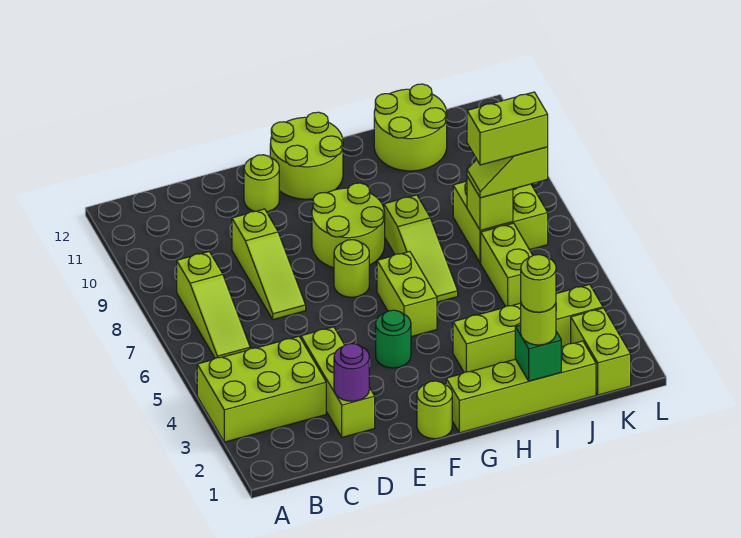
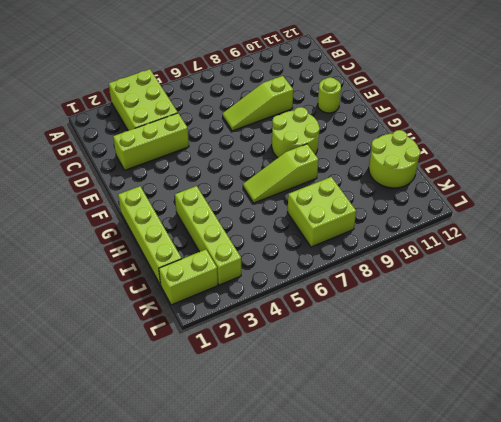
none -> lime 1x3 slope [177,252,250,358]
none -> lime 1x1 round brick [417,381,452,439]
none -> green 1x1 round brick [376,310,411,368]

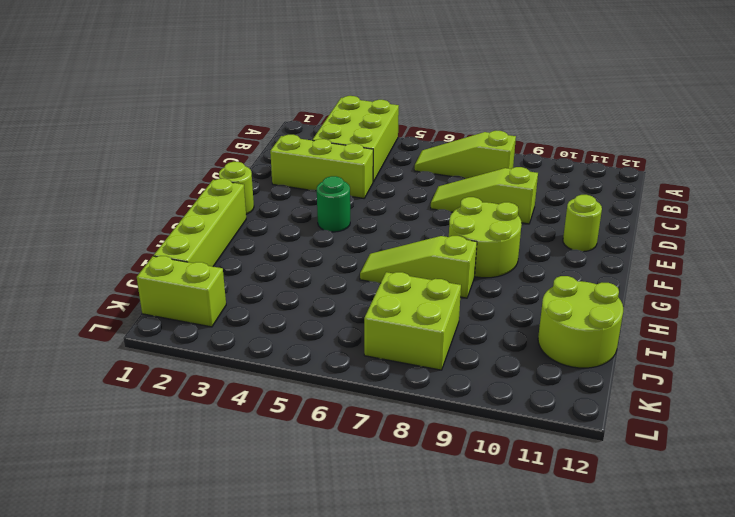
none -> lime 1x1 round brick [334,240,369,297]
none -> lime 2x2 round brick [270,112,343,199]
none -> lime 1x2 brick [377,251,437,337]

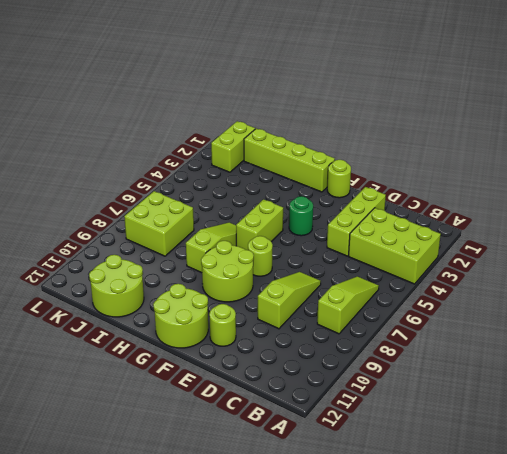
none -> lime 1x4 brick [453,284,603,372]
none -> lime 1x2 brick [481,223,533,306]
none -> purple 1x1 round brick [334,344,369,401]

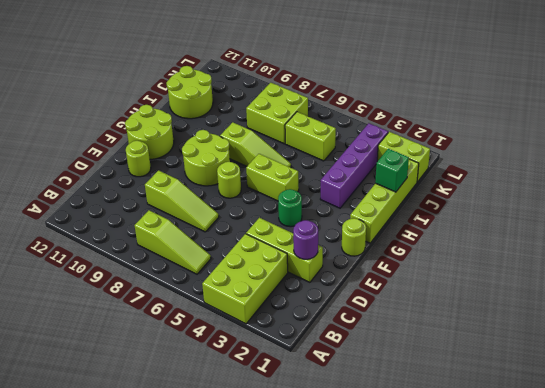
purple 1x4 brick [320,123,388,208] -> lime 1x4 brick [453,284,603,372]
none -> lime 1x1 brick [467,177,513,231]
none -> lime 1x1 round brick [521,303,556,345]
none -> lime 1x2 slope [467,147,548,198]

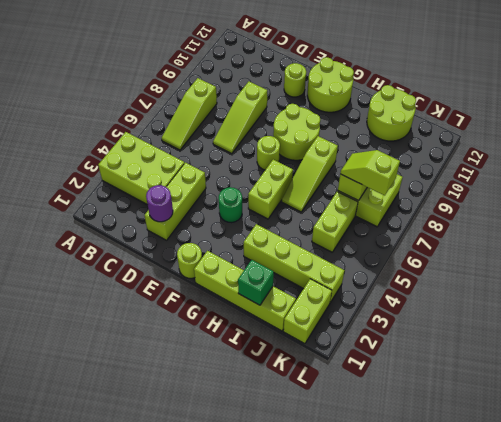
none -> lime 1x1 round brick [521,303,556,345]
none -> lime 1x1 round brick [521,255,556,312]
none -> lime 1x2 brick [467,92,548,165]

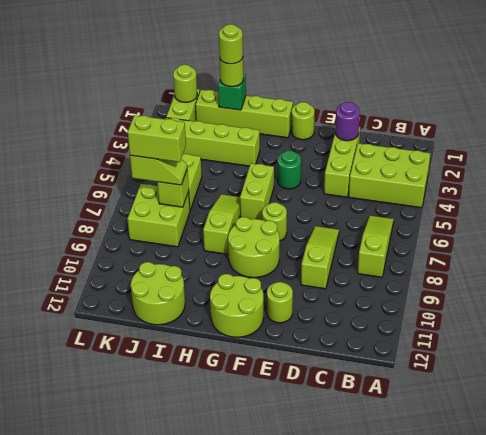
lime 1x1 round brick [173,65,197,102] -> none

